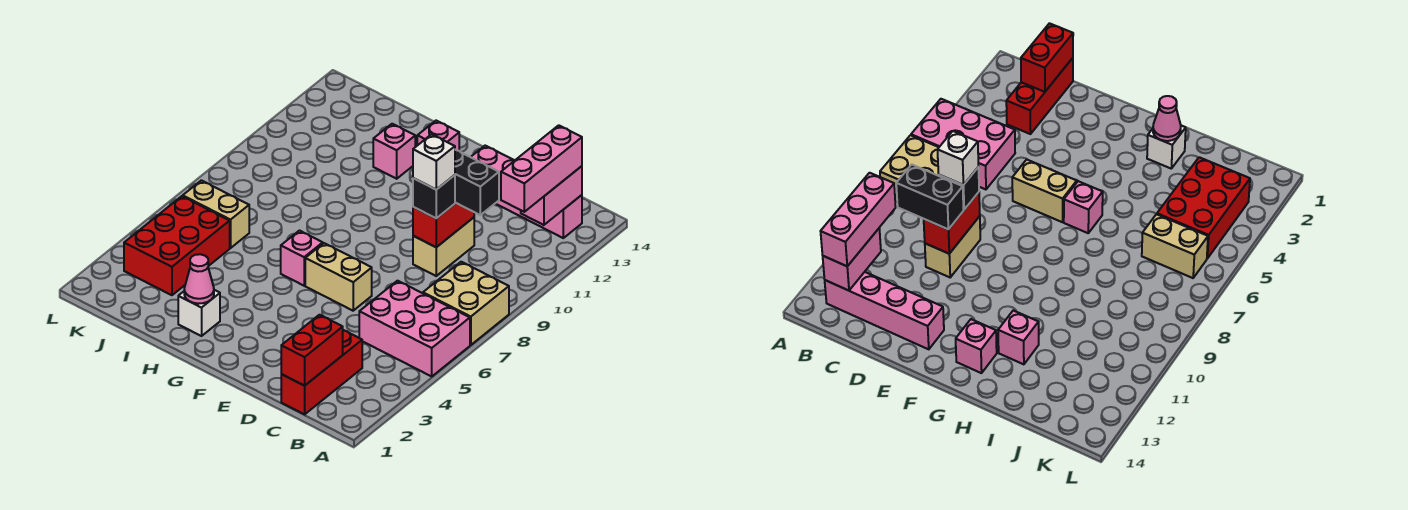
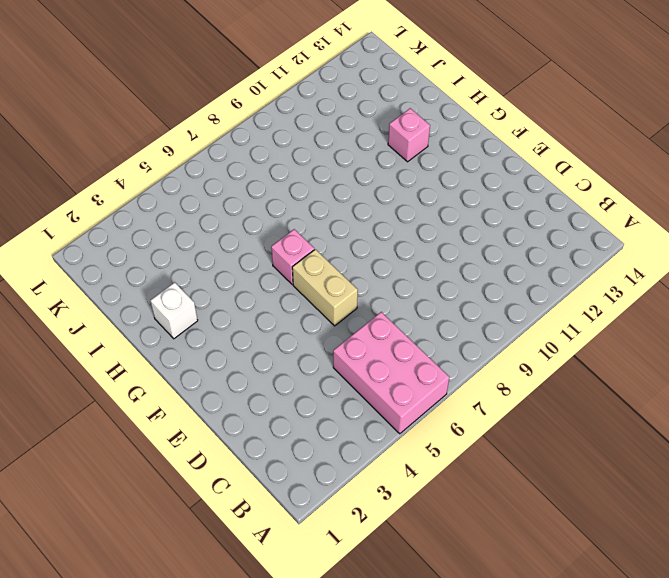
none -> tan 2x2 brick [423,262,509,345]
none -> pink 1x4 brick [471,146,582,238]
none -> red 1x3 brick [281,330,362,414]

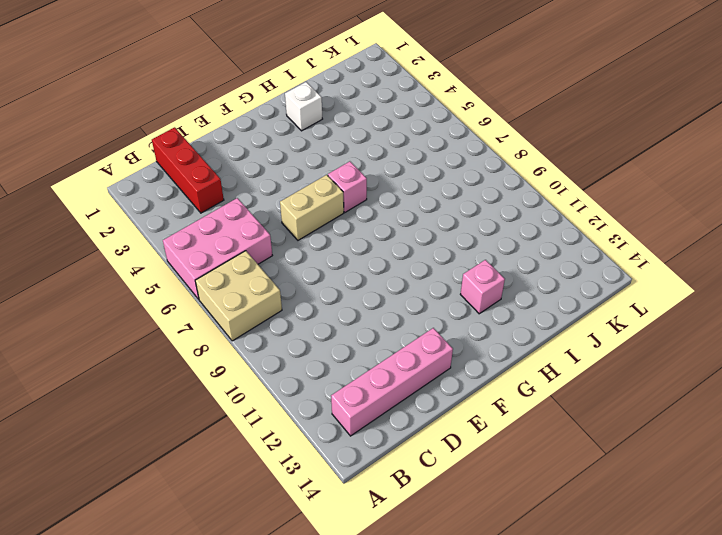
none -> tan 1x2 brick [413,217,474,276]
none -> pink 1x1 brick [417,121,459,151]
none -> red 2x3 brick [124,196,230,295]

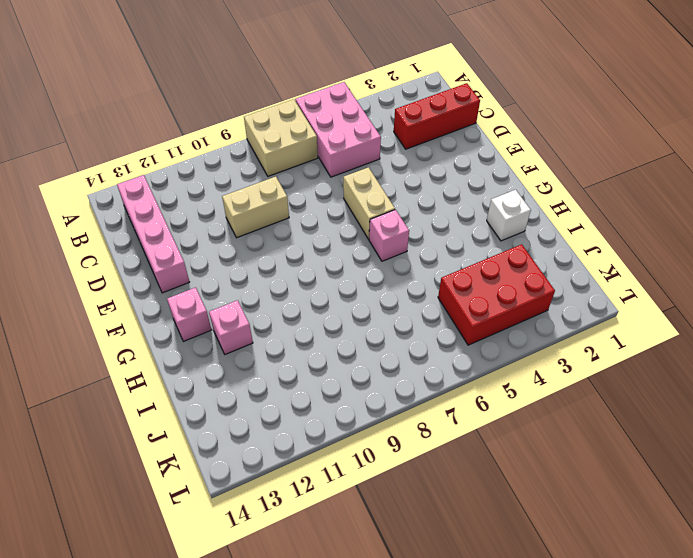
none -> tan 1x2 brick [183,180,249,248]
none -> pink 1x2 brick [521,166,582,225]
none -> red 1x2 brick [281,315,343,386]

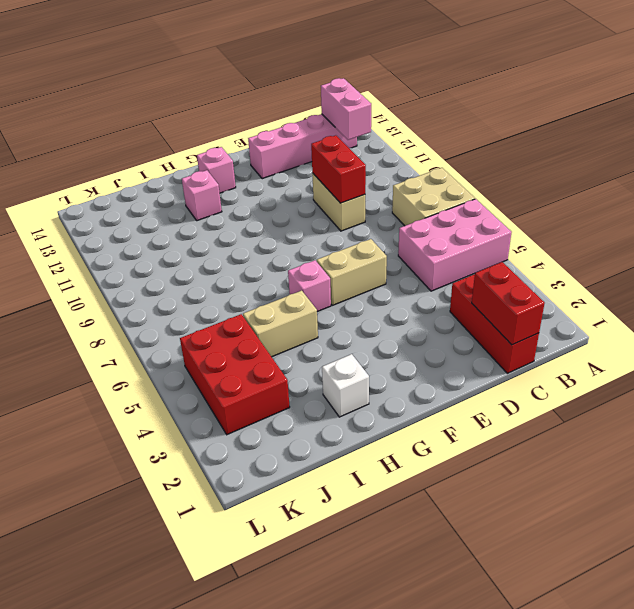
tan 1x2 brick [243,291,318,357] -> tan 1x2 brick moved to [183,180,249,248]
none -> pink 1x1 cone [184,254,214,304]
none -> pink 1x3 brick [501,125,582,212]
none -> black 1x2 brick [455,150,499,215]

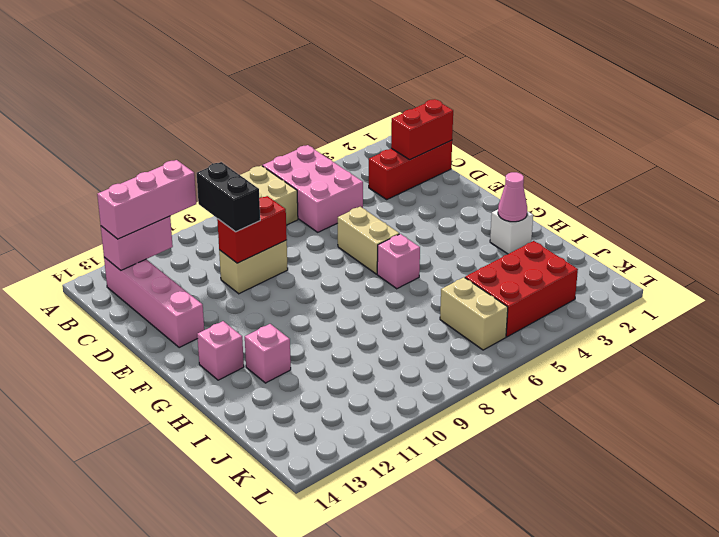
none -> black 1x1 brick [413,175,455,218]
none -> white 1x1 brick [413,134,455,190]

